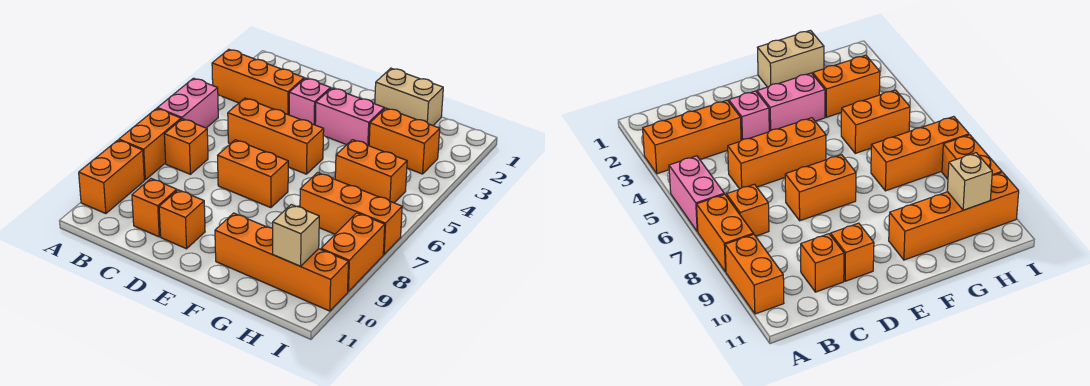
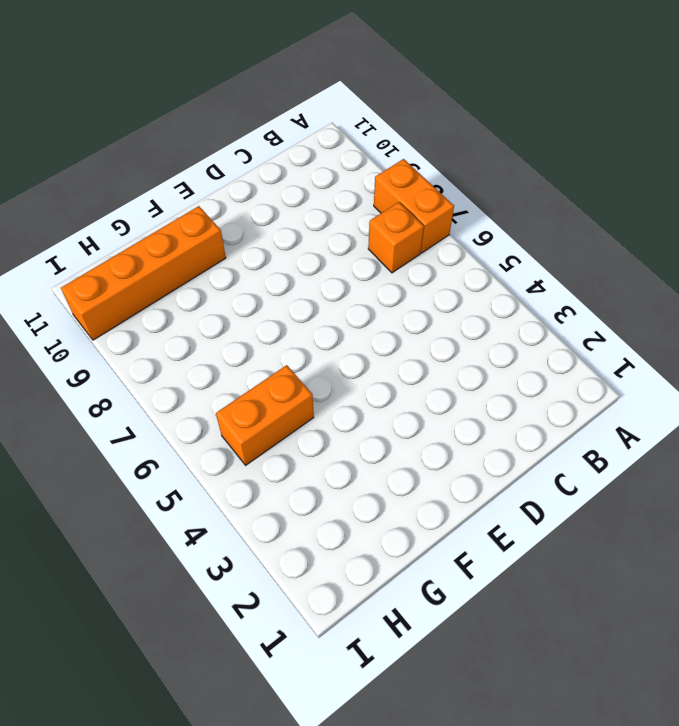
none -> orange 1x3 brick [212,49,304,115]
none -> pink 1x2 brick [157,78,218,128]
none -> orange 1x2 brick [79,140,144,214]

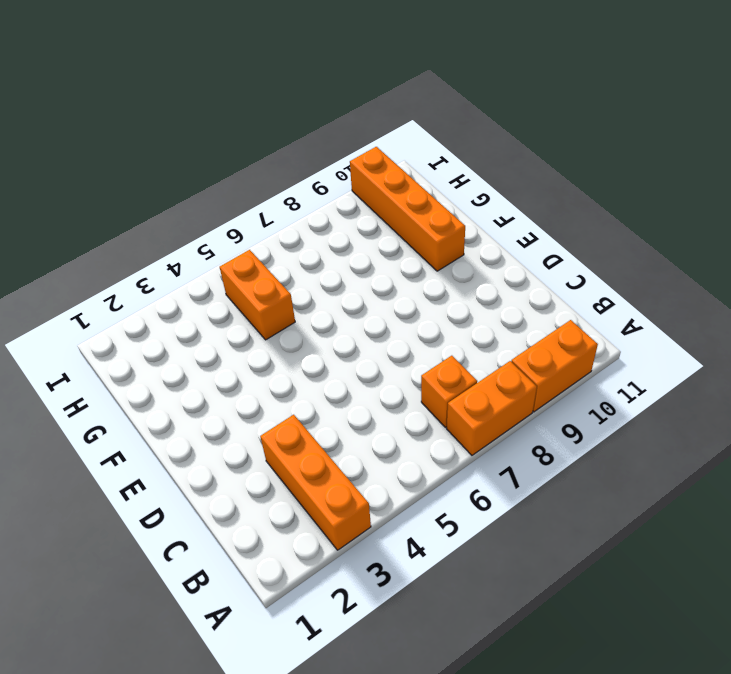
none -> pink 1x2 brick [157,78,218,128]
none -> orange 1x3 brick [228,98,324,174]
none -> orange 1x1 brick [132,179,177,237]

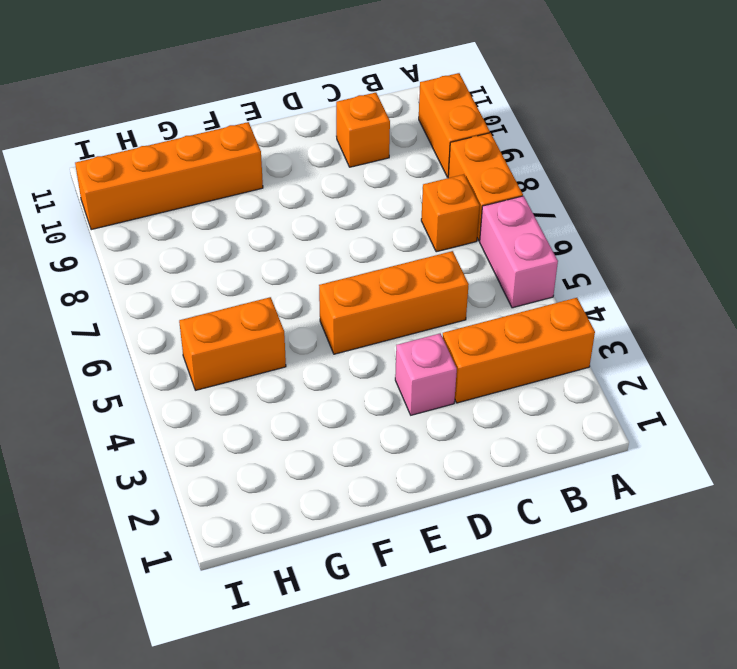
none -> orange 1x2 brick [218,140,288,208]
none -> orange 1x1 brick [159,190,205,249]
none -> pink 1x2 brick [315,88,384,146]

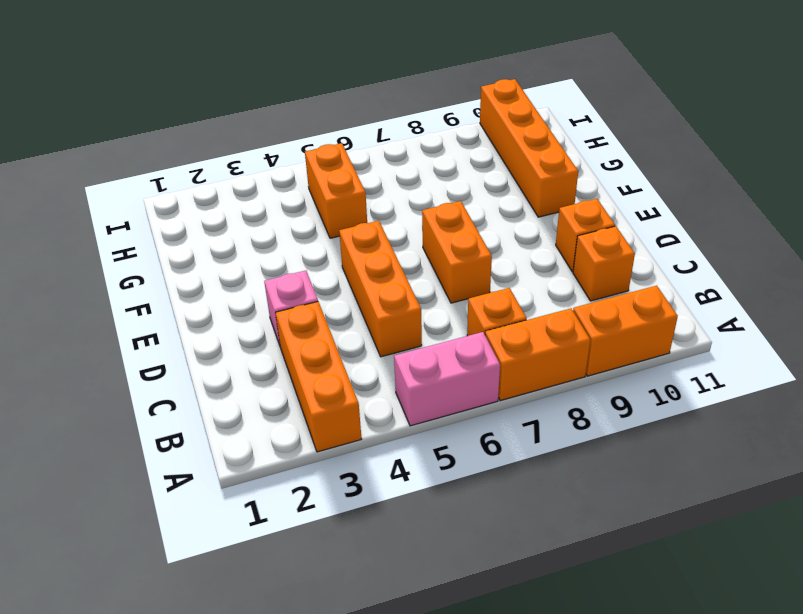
none -> pink 1x2 brick [315,88,384,146]
none -> tan 1x2 brick [375,68,443,125]
none -> orange 1x2 brick [369,108,440,174]

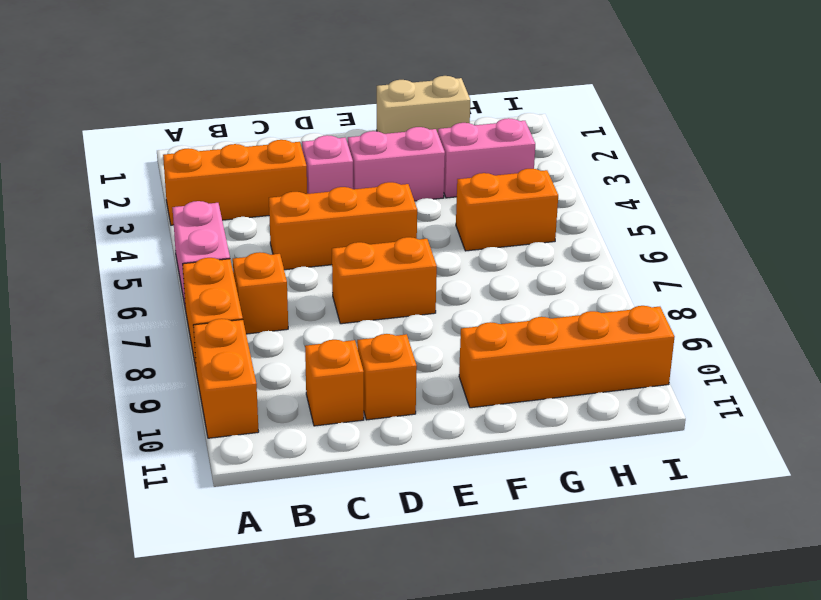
pink 1x2 brick [438,118,535,198] -> orange 1x2 brick [369,108,440,174]
none -> orange 1x3 brick [300,173,402,254]
none -> orange 1x2 brick [321,213,385,291]
none -> tan 1x1 brick [273,205,319,266]

